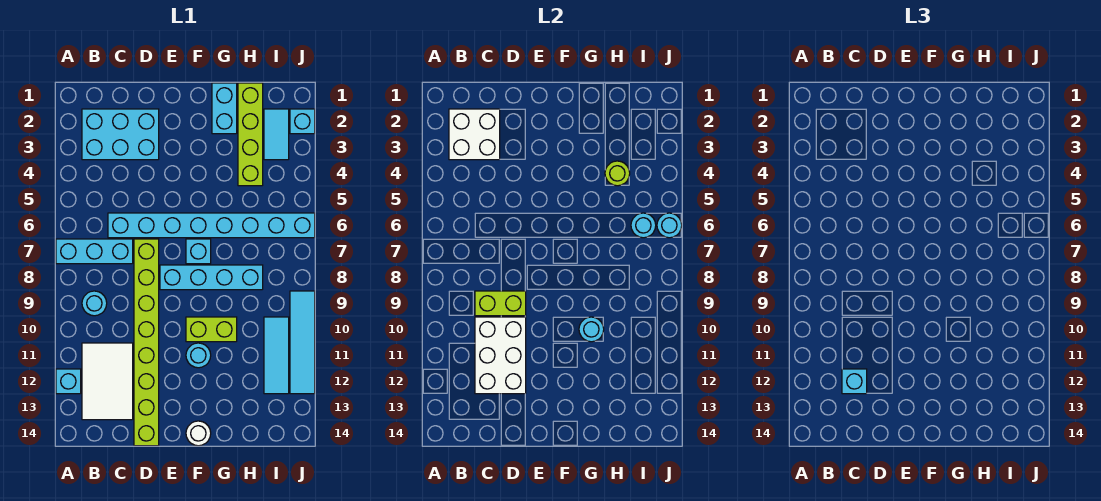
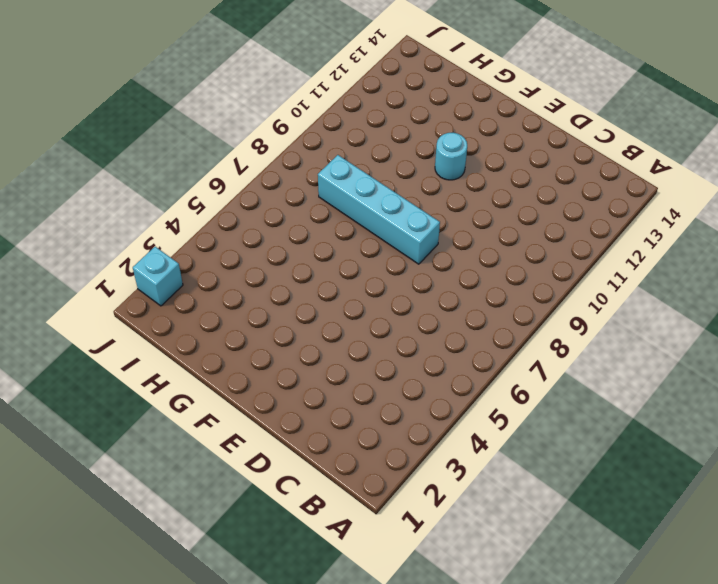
none -> cyan 1x3 brick [56,239,133,264]
none -> cyan 1x1 brick [56,369,81,394]
none -> cyan 2x3 brick [82,109,159,160]

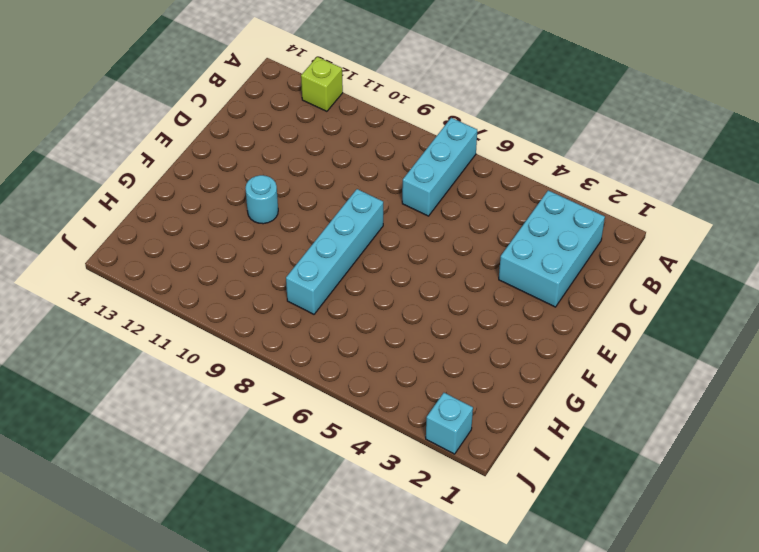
lime 1x1 brick [301,57,343,111] -> cyan 1x1 brick [56,369,81,394]
none -> cyan 1x1 round brick [82,291,107,316]
none -> white 2x3 tile [82,343,133,420]
none -> cyan 1x8 brick [108,213,315,238]

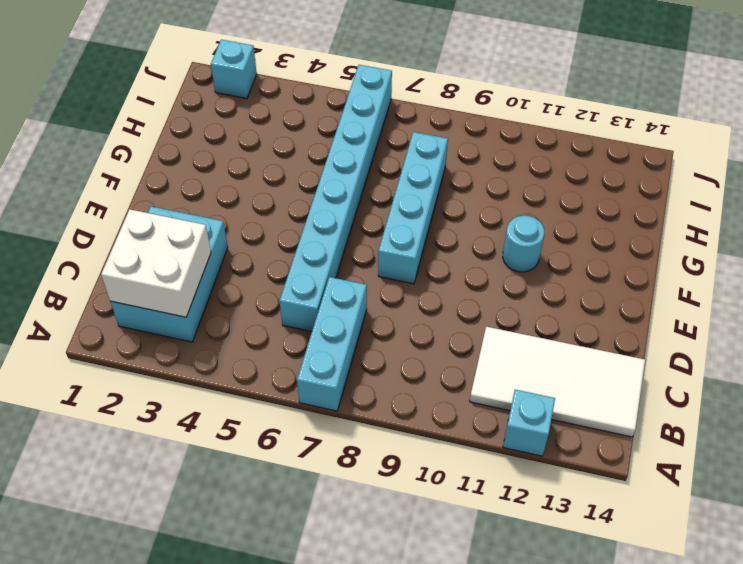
white 2x4 tile [470,327,645,437] -> white 2x3 tile [82,343,133,420]
none -> cyan 1x1 round brick [82,291,107,316]
none -> lime 1x8 brick [134,239,159,446]
none -> cyan 1x1 brick [186,239,211,264]

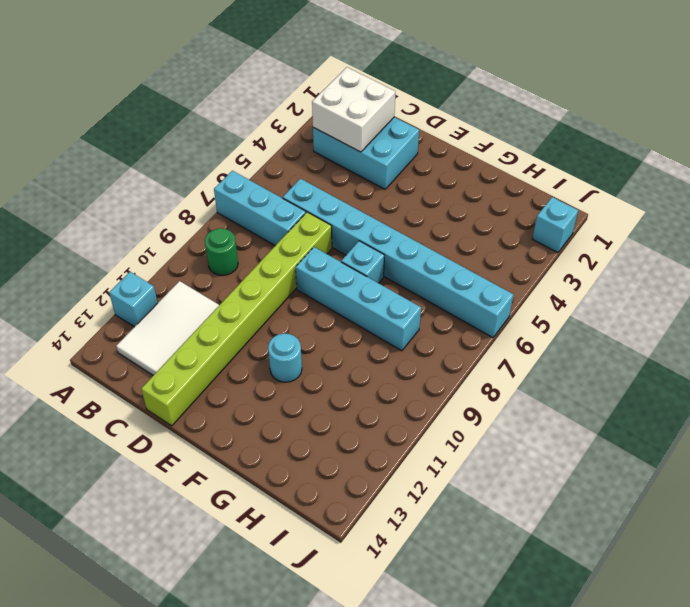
green 1x1 round brick [205,228,238,276] -> cyan 1x1 round brick [82,291,107,316]
none -> lime 1x2 brick [186,317,237,342]
none -> white 1x1 round brick [186,421,211,446]
none -> cyan 1x2 brick [212,83,237,134]

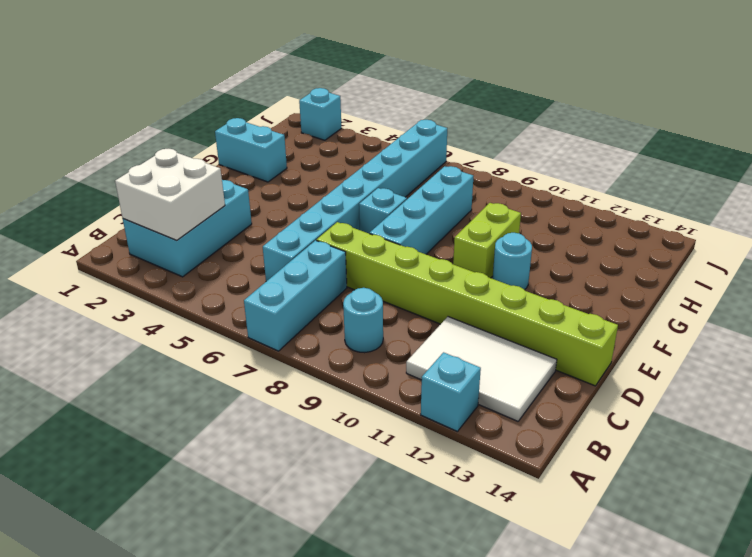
none -> white 1x1 round brick [186,421,211,446]
none -> lime 1x4 brick [238,83,263,186]
none -> cyan 1x2 tile [264,109,289,160]

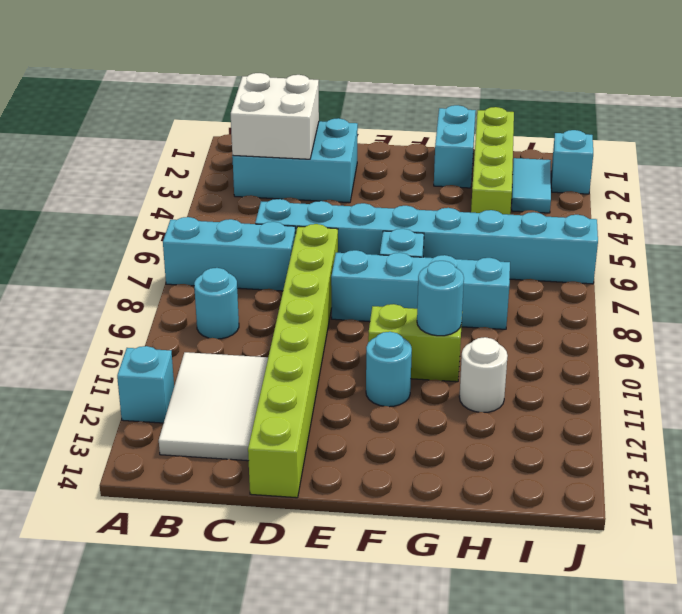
white 1x1 round brick [459,337,508,412] -> white 1x1 round brick moved to [186,421,211,446]
none -> cyan 1x3 tile [264,317,289,394]
none -> cyan 1x4 tile [290,291,315,394]
none -> lime 1x2 brick [475,291,526,316]

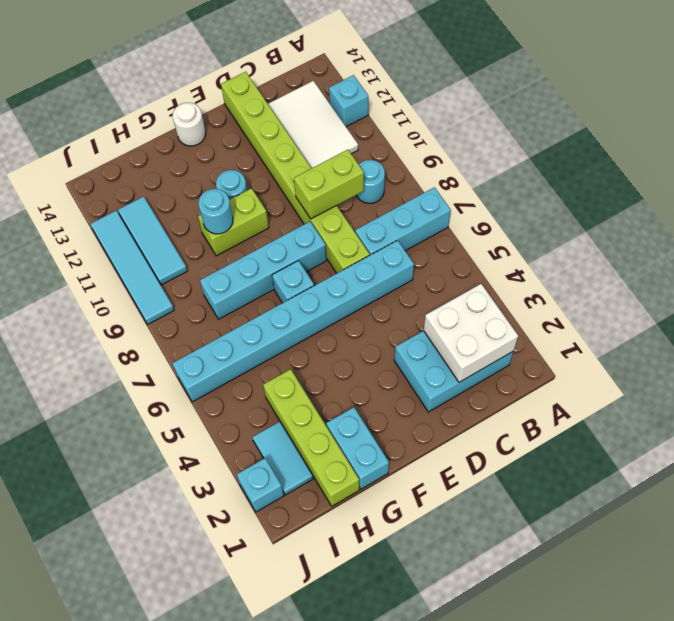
none -> white 2x3 brick [475,317,526,394]
none -> lime 1x1 round brick [605,161,630,186]
none -> cyan 1x1 round brick [631,213,656,238]

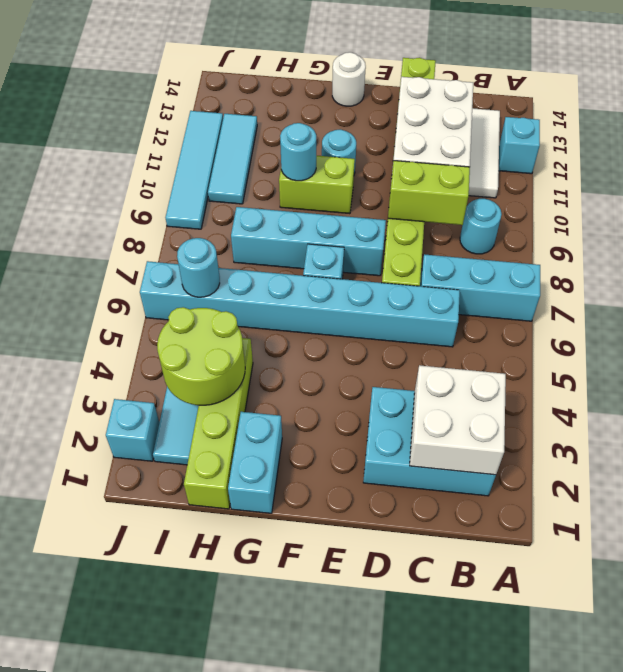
lime 2x2 round brick [157,307,245,405] -> lime 1x1 round brick [605,161,630,186]
none -> cyan 1x1 round brick [657,213,682,238]
none -> cyan 1x1 brick [842,369,867,394]

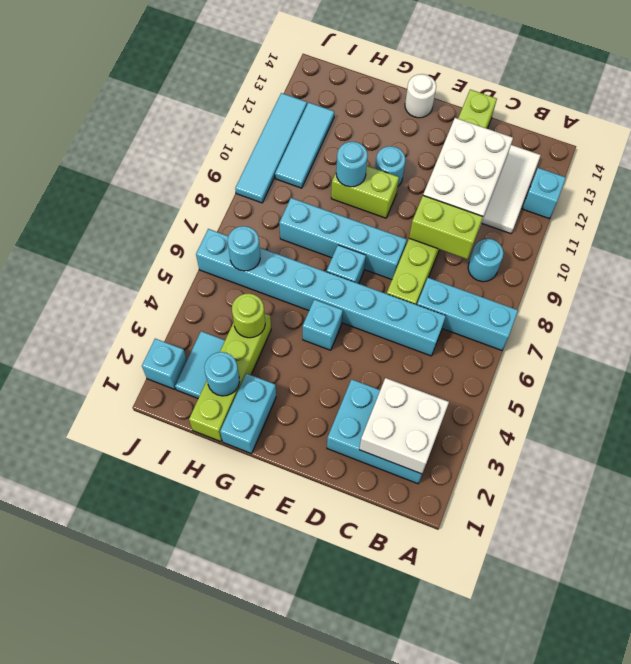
cyan 1x1 brick [303,299,343,350] -> cyan 1x1 brick moved to [842,369,867,394]
cyan 1x1 round brick [204,352,239,396] -> cyan 1x1 round brick moved to [657,213,682,238]

